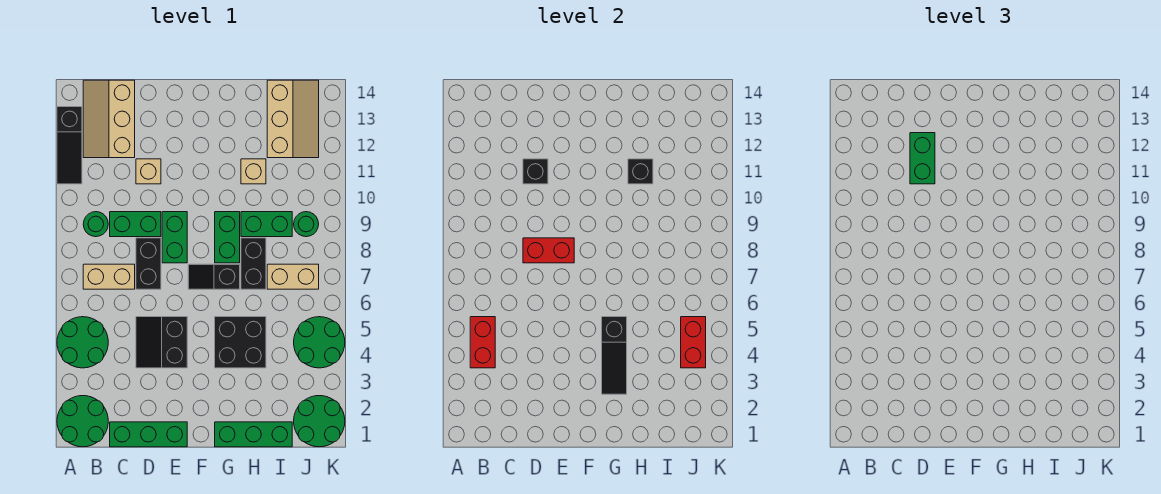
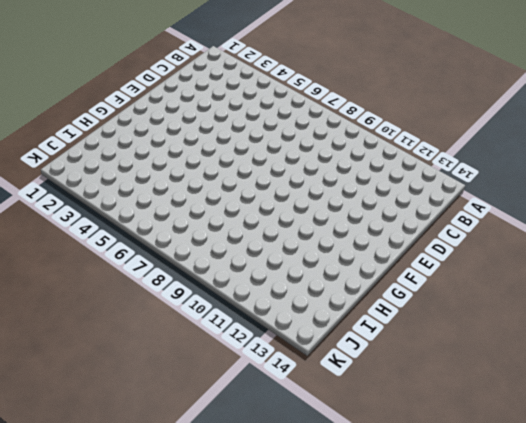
none -> green 2x2 round brick [57,396,108,447]
none -> green 2x2 round brick [57,317,108,368]
none -> black 1x3 slope [57,107,82,184]
none -> tan 1x2 brick [83,264,135,289]

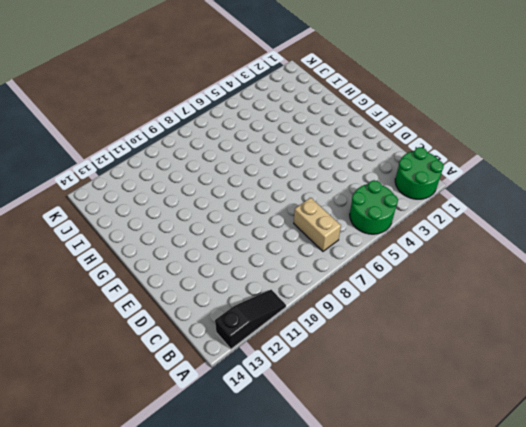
none -> green 1x1 round brick [83,212,108,237]
none -> tan 2x3 slope [83,80,135,158]
none -> green 1x3 brick [110,422,187,447]
none -> green 1x2 brick [110,212,161,237]

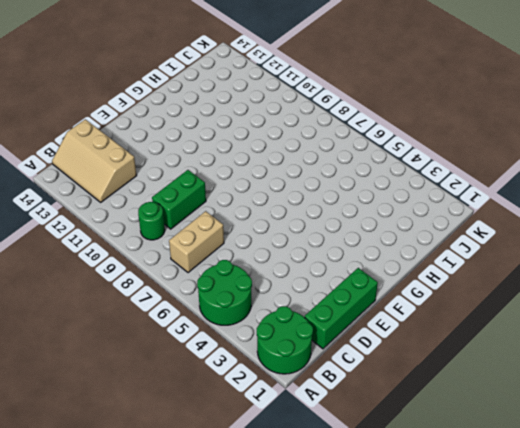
none -> black 1x3 slope [57,107,82,184]
none -> black 2x2 slope [136,317,187,368]
none -> black 1x2 brick [136,238,161,289]
none -> tan 1x1 brick [136,159,161,184]

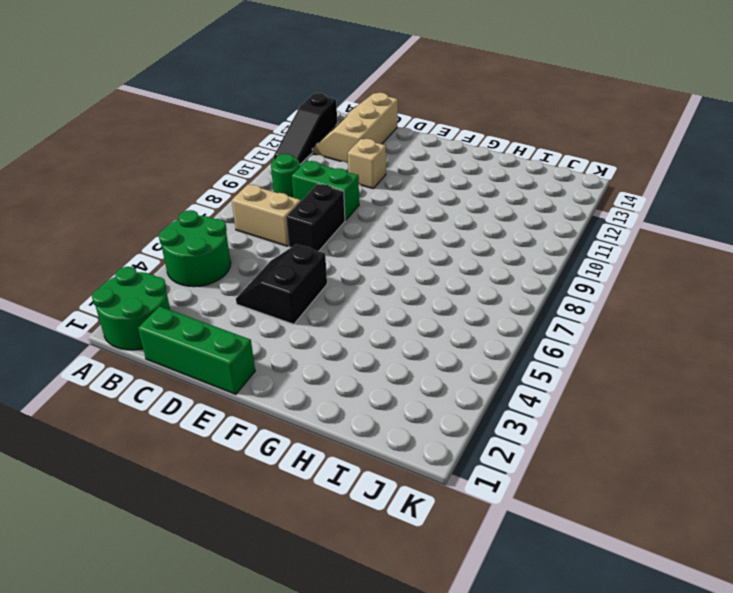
none -> green 1x2 brick [162,212,187,263]
none -> black 1x2 slope [188,264,240,289]
none -> green 1x3 brick [215,422,292,447]
none -> black 2x2 brick [215,317,266,368]

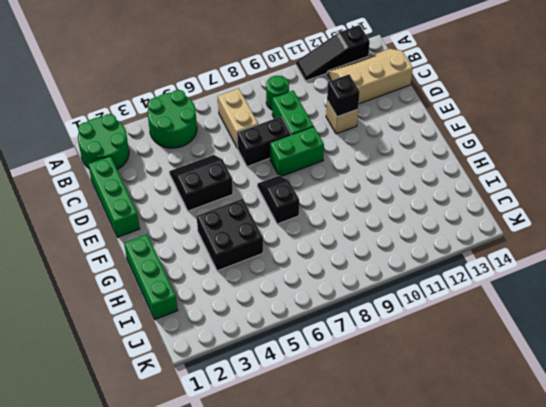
none -> green 1x2 brick [215,212,240,263]
none -> black 1x2 brick [241,238,266,289]
none -> green 1x2 brick [241,212,292,237]
none -> tan 1x1 brick [241,159,266,184]

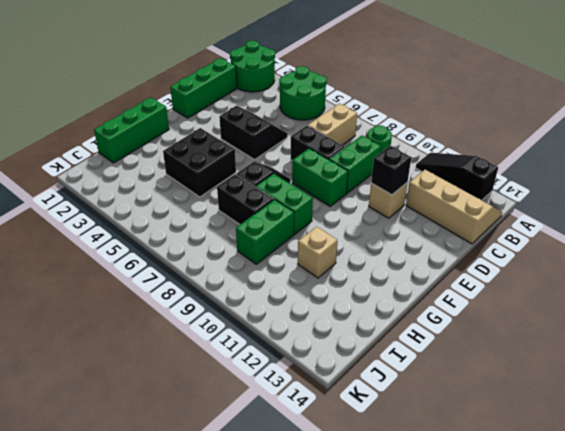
none -> tan 1x2 brick [267,264,319,289]
none -> tan 2x3 slope [267,80,319,158]
none -> green 2x2 round brick [294,396,345,447]
none -> green 2x2 round brick [294,317,345,368]

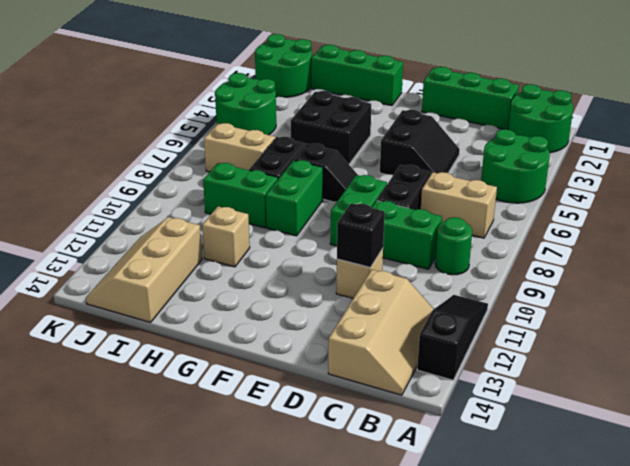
none -> green 1x1 round brick [294,212,319,237]
none -> red 1x2 brick [470,317,495,368]
none -> red 1x2 brick [523,238,574,263]
none -> black 1x3 slope [602,317,627,394]

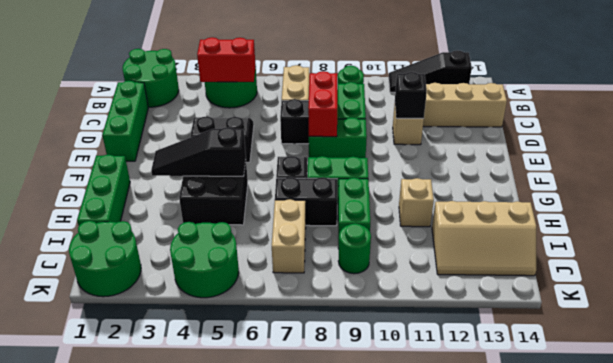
none -> black 1x1 brick [628,159,653,184]
none -> red 1x2 brick [681,317,706,368]
none -> green 1x2 brick [910,133,935,184]

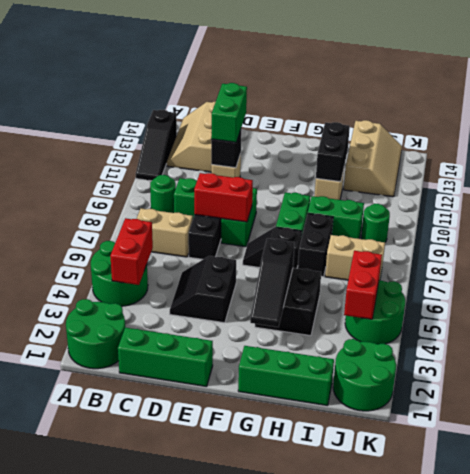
black 1x2 brick [316,122,350,182] -> black 1x1 brick [628,159,653,184]

